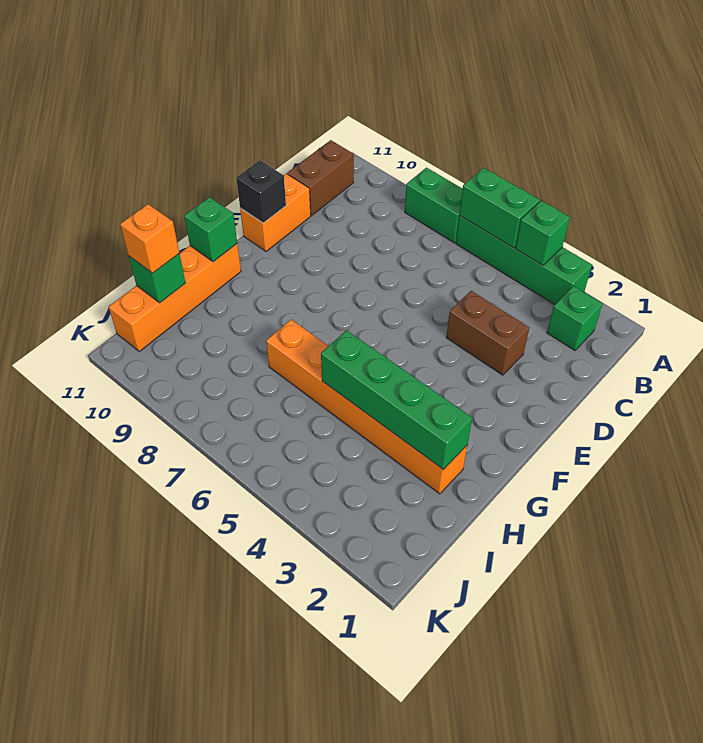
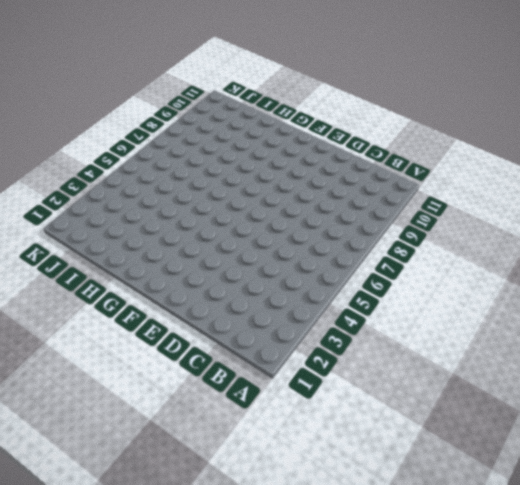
none -> green 1x4 brick [456,216,592,305]
none -> green 1x2 brick [405,168,463,243]
none -> green 1x1 brick [547,286,603,351]

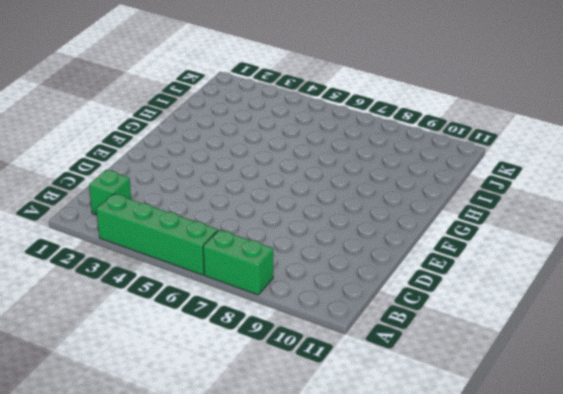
none -> brown 1x2 brick [287,140,354,215]
none -> brown 1x2 brick [446,291,529,375]
none -> orange 1x2 brick [240,174,311,251]

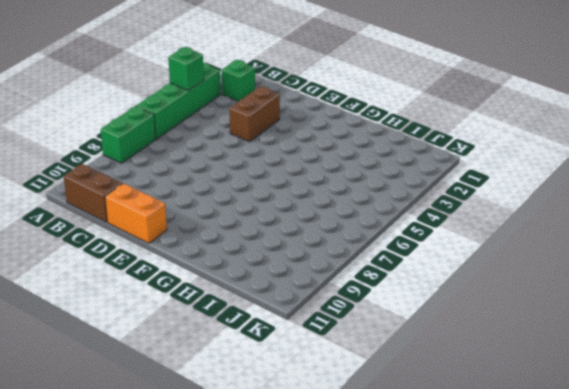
none -> orange 1x4 brick [109,244,241,351]
none -> orange 1x6 brick [266,320,467,494]
none -> green 1x2 brick [460,168,540,248]

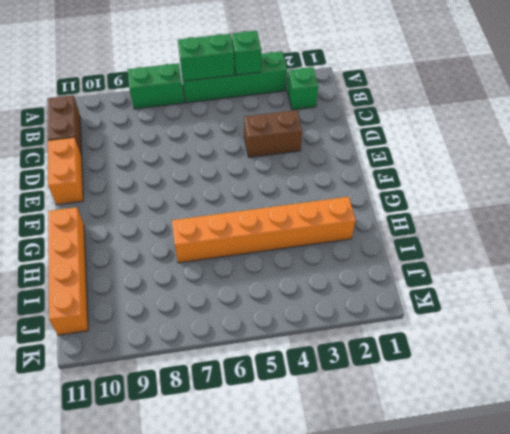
none -> black 1x1 brick [236,160,286,223]
none -> green 1x1 brick [184,197,237,262]
none -> green 1x4 brick [321,330,472,470]

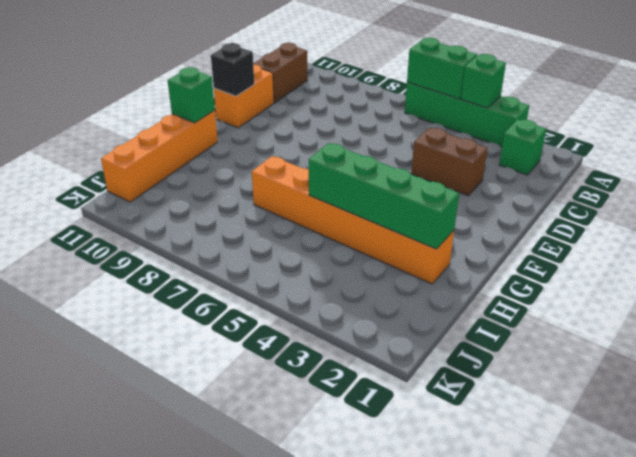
none -> green 1x2 brick [405,168,463,243]
none -> green 1x1 brick [129,254,185,303]
none -> orange 1x1 brick [120,204,179,273]

